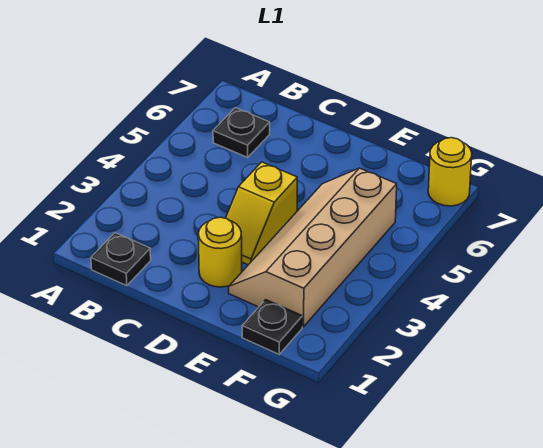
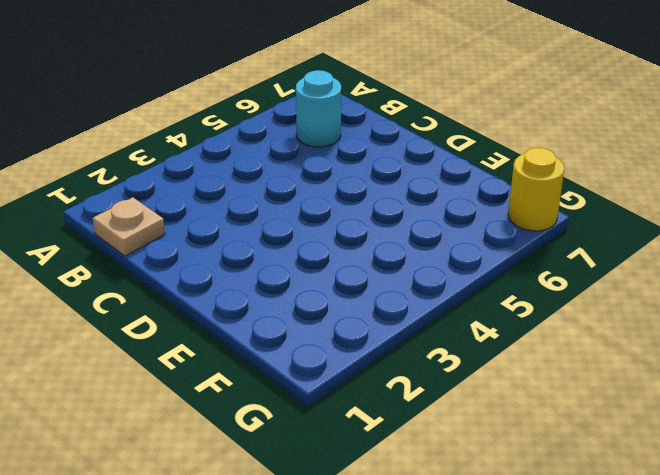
tan 1x1 plate [93,197,165,256] -> black 1x1 plate [91,233,151,286]
cyan 1x1 round brick [296,70,341,147] -> black 1x1 plate [213,108,270,157]
none -> yellow 1x1 round brick [198,217,242,287]
none -> yellow 1x2 slope [226,162,297,265]

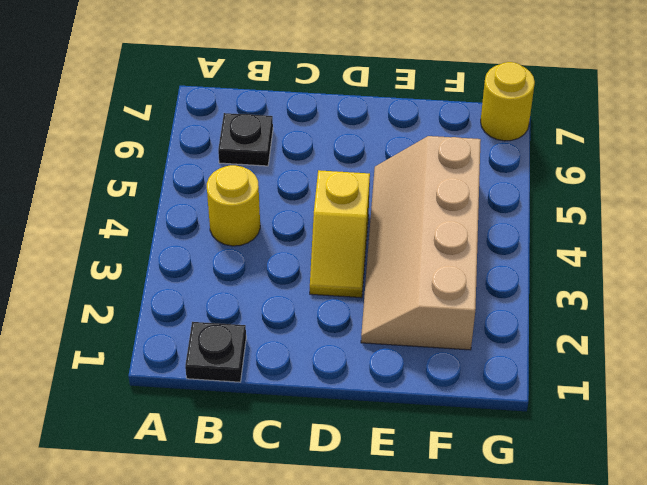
yellow 1x1 round brick [207,165,260,246] -> yellow 1x1 round brick moved to [198,217,242,287]
none -> black 1x1 plate [242,300,303,354]

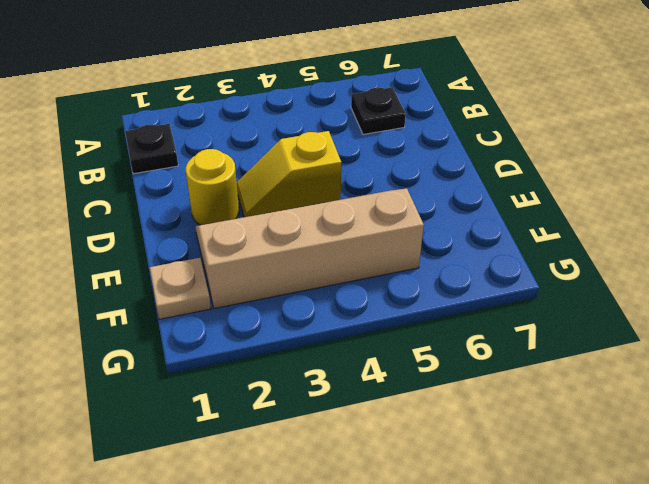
tan 1x1 plate [150,258,211,319] -> black 1x1 plate [242,300,303,354]
none -> yellow 1x1 round brick [428,138,472,206]

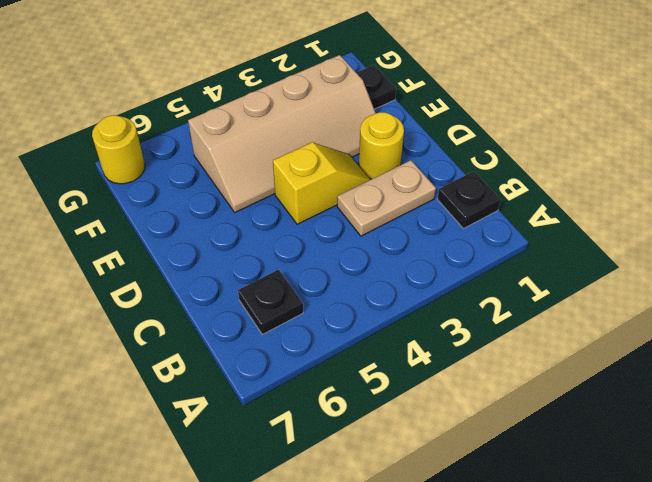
tan 1x2 plate [337,160,436,236] -> none

